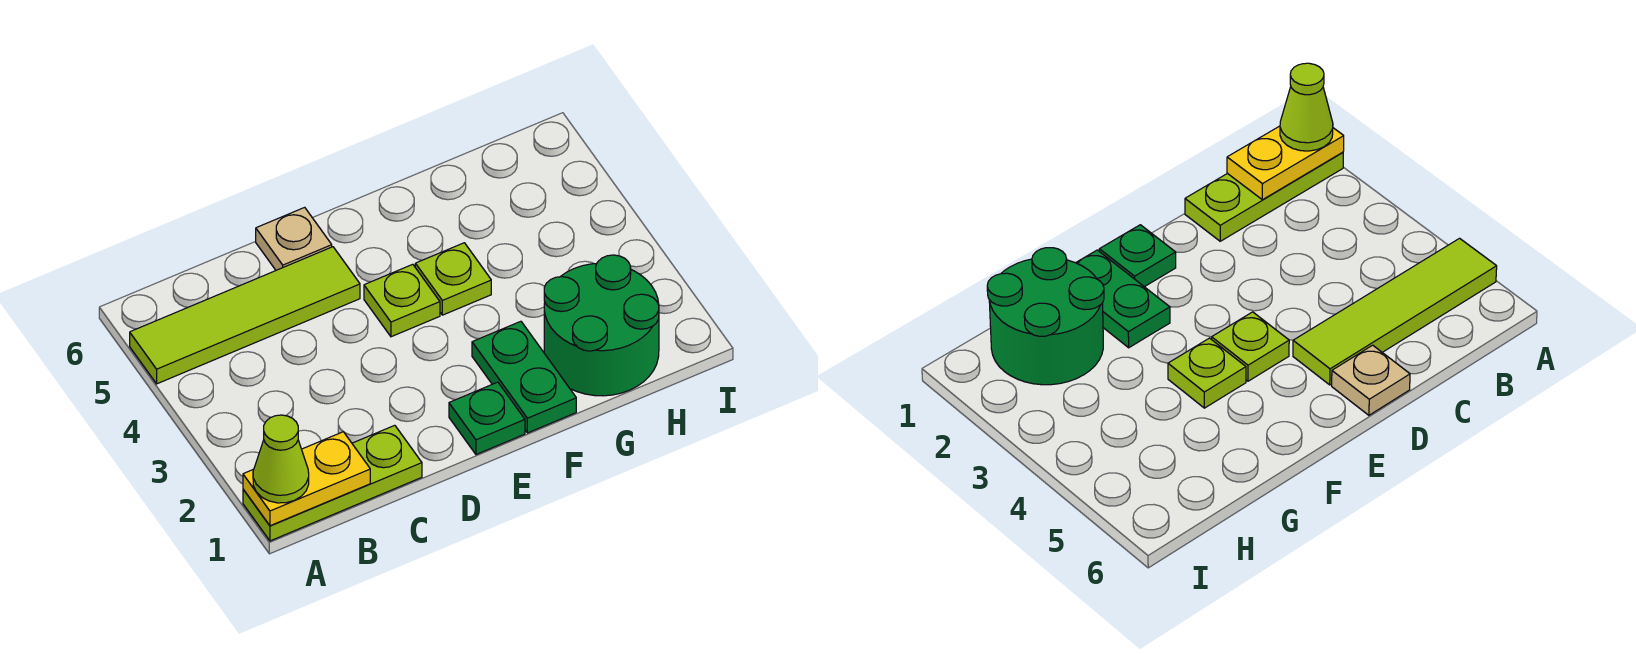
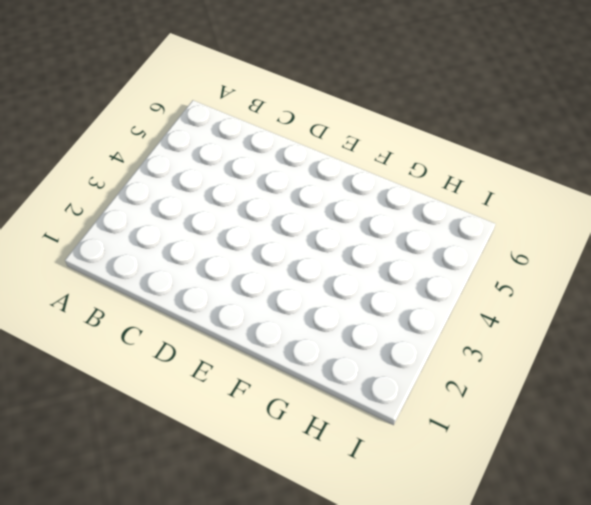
none -> lime 1x3 plate [243,425,422,541]
none -> lime 1x4 tile [130,247,360,384]

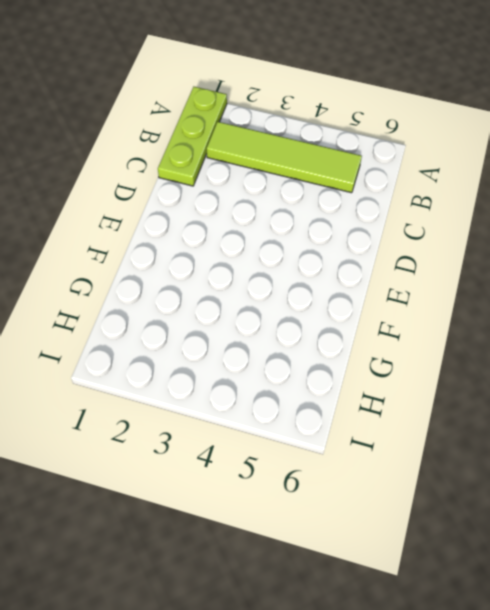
lime 1x4 tile [207,122,362,193] -> lime 1x4 tile turned to [130,247,360,384]
none -> tan 1x1 plate [256,207,332,270]
none -> green 1x1 plate [449,382,525,454]

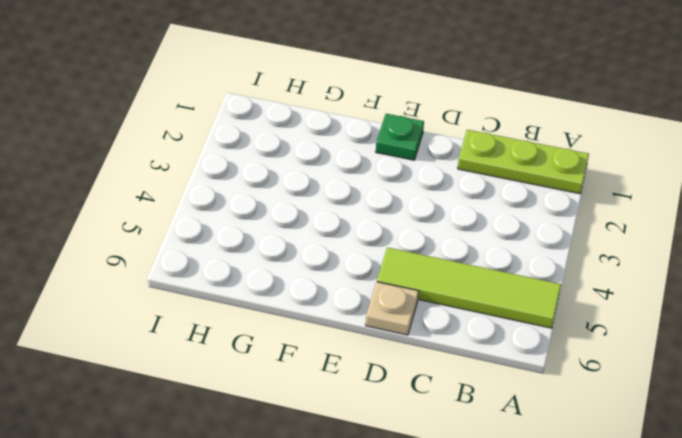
none -> lime 1x1 plate [364,264,440,337]
none -> green 1x2 plate [472,321,576,433]

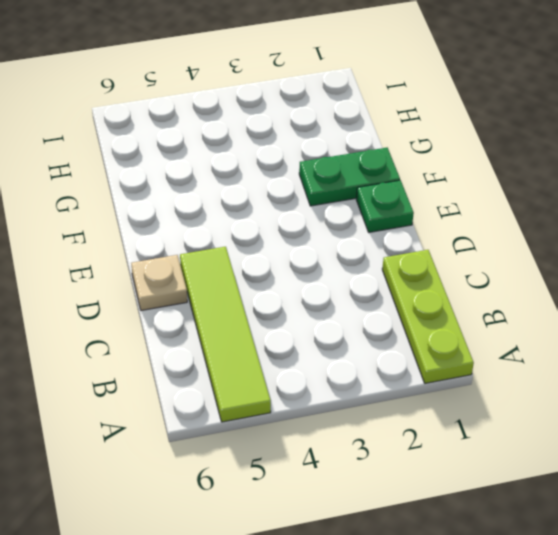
none -> lime 1x1 plate [364,264,440,337]
none -> lime 1x1 plate [415,243,491,315]

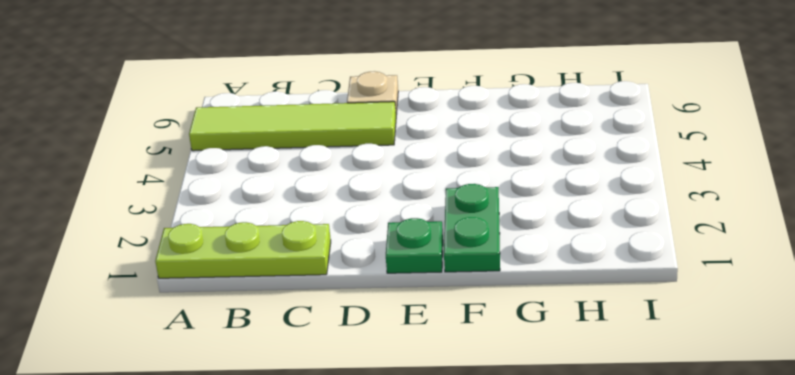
none -> lime 1x1 plate [364,264,440,337]
none -> lime 1x1 plate [415,243,491,315]

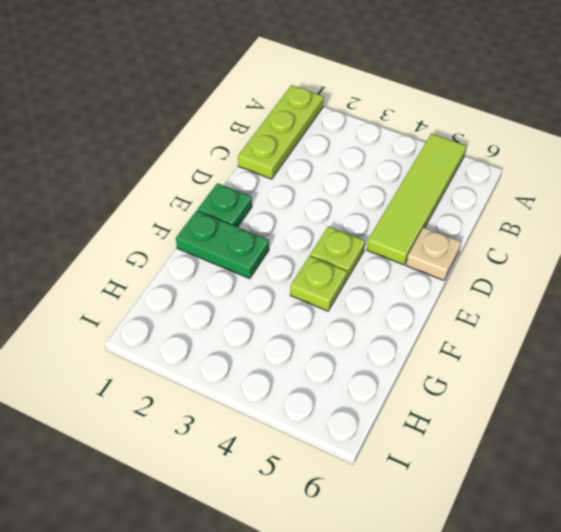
none -> green 2x2 round brick [544,255,659,396]
none -> yellow 1x2 plate [243,432,370,526]

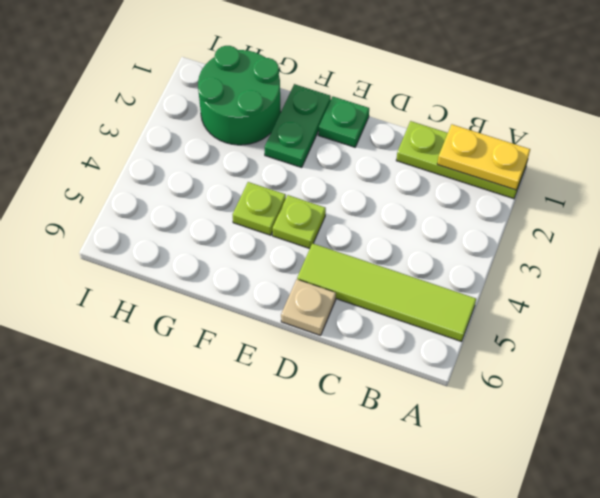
none -> lime 1x1 cone [253,415,309,503]

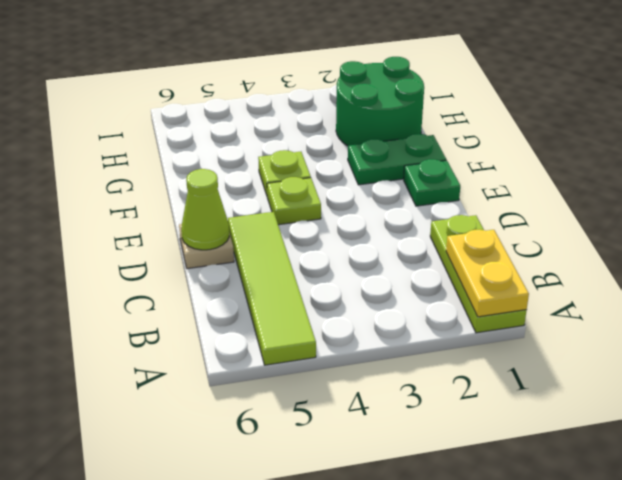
lime 1x1 cone [181,169,229,250] -> lime 1x1 cone moved to [253,415,309,503]

